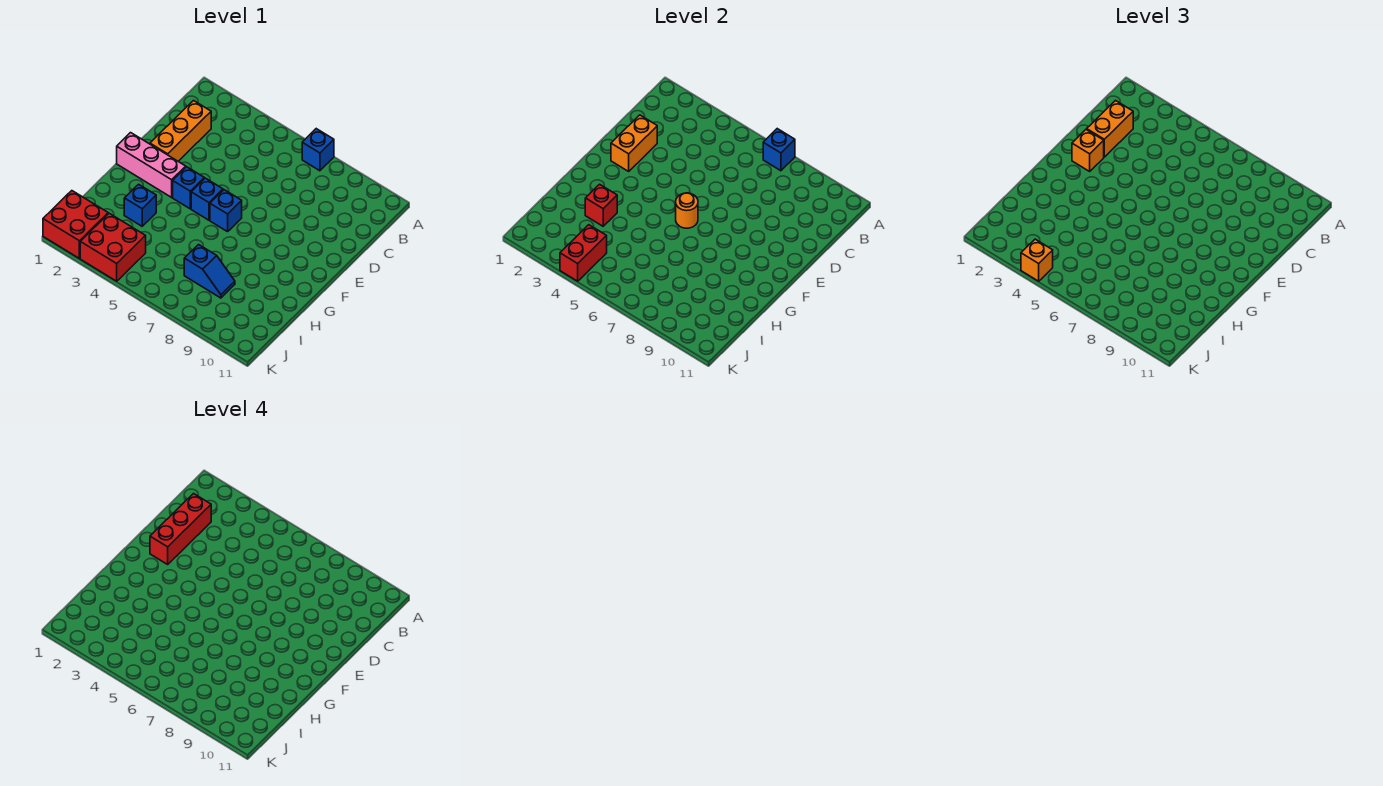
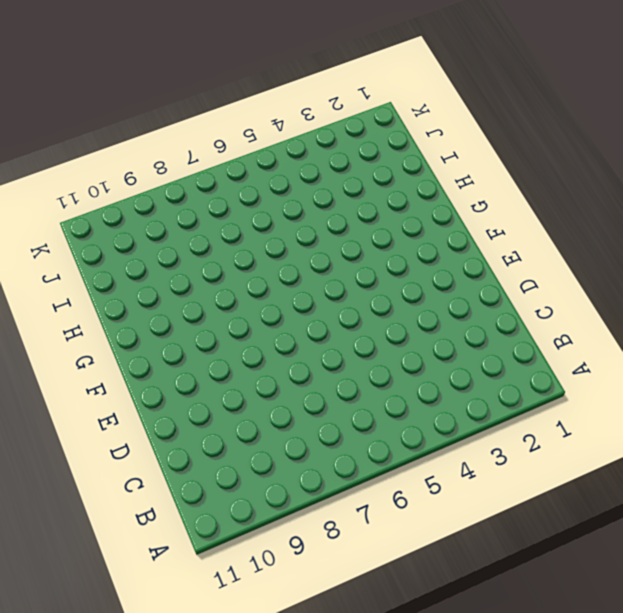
none -> blue 1x1 brick [302,129,334,171]
none -> orange 1x3 brick [150,101,211,161]
none -> pink 1x3 brick [117,133,186,197]

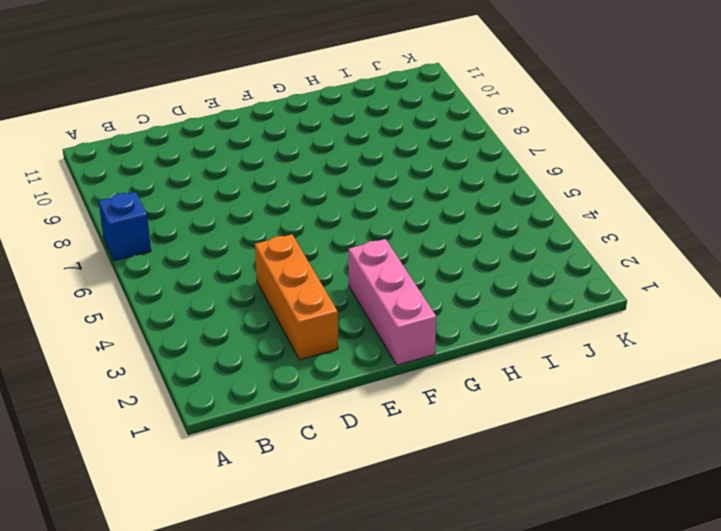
orange 1x3 brick [255,234,338,360] -> orange 1x3 brick turned to [150,101,211,161]
none -> blue 1x1 brick [173,167,204,209]
none -> blue 1x1 brick [191,178,223,220]
none -> blue 1x1 brick [210,190,242,232]

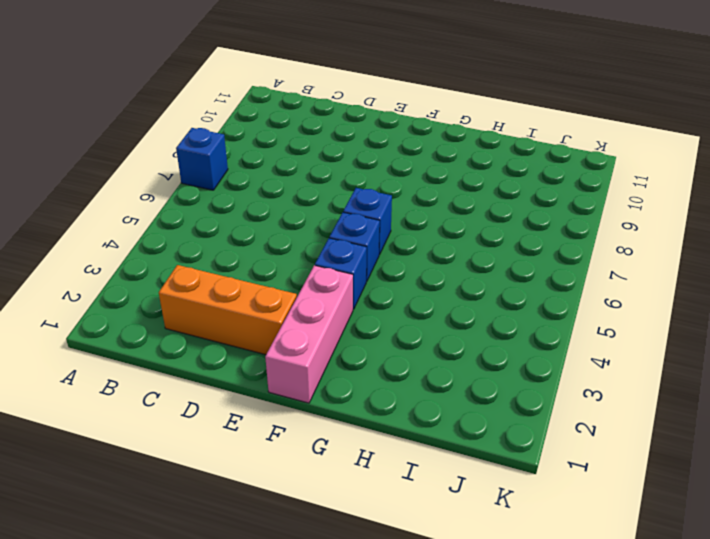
none -> blue 1x1 brick [124,184,156,226]
none -> blue 1x2 slope [184,245,235,298]
none -> red 2x2 brick [43,191,108,258]

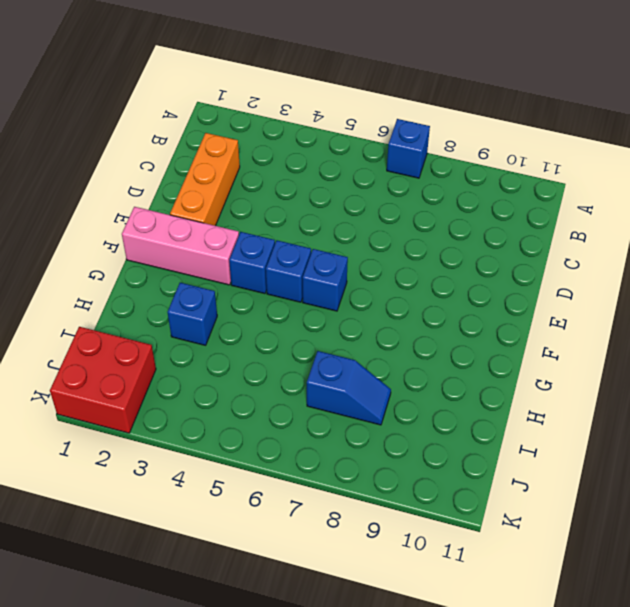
none -> red 2x2 brick [80,213,146,281]
none -> blue 1x1 brick [763,129,795,171]
none -> orange 1x2 brick [611,115,657,171]

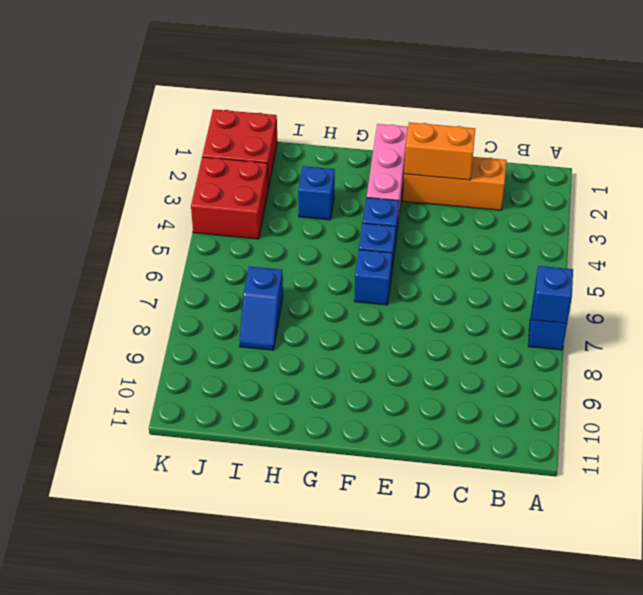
none -> orange 1x1 round brick [676,193,698,228]
none -> red 1x1 brick [585,184,617,226]
none -> red 1x2 brick [560,225,607,281]

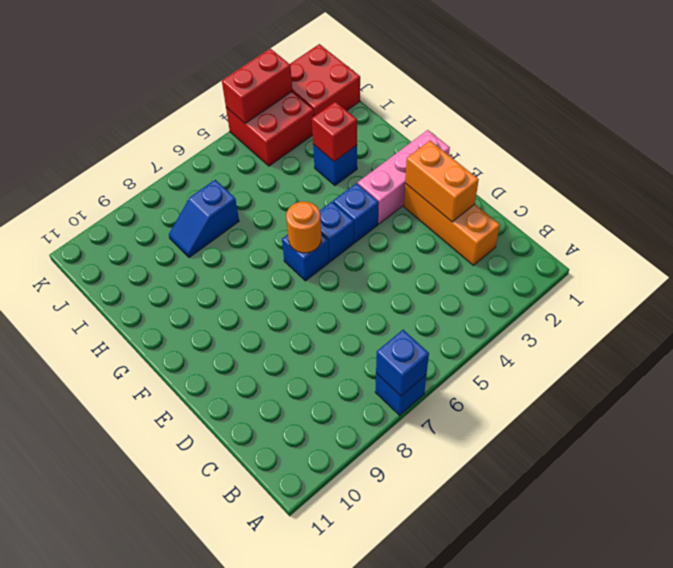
red 1x2 brick [222,49,292,124] -> red 1x2 brick turned to [560,225,607,281]
none -> orange 1x2 brick [1087,101,1133,157]
none -> orange 1x1 brick [1072,130,1104,171]
none -> orange 1x1 brick [1021,239,1053,281]

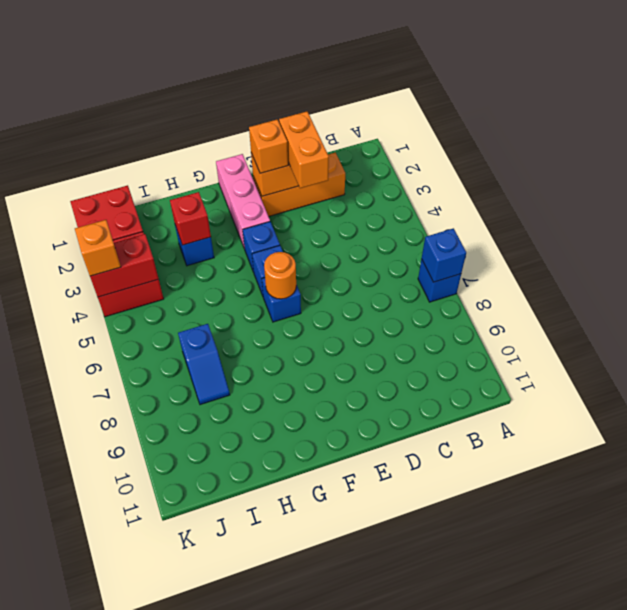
orange 1x2 brick [279,112,329,188] -> orange 1x2 brick turned to [1087,101,1133,157]
none -> red 1x3 brick [150,494,211,564]

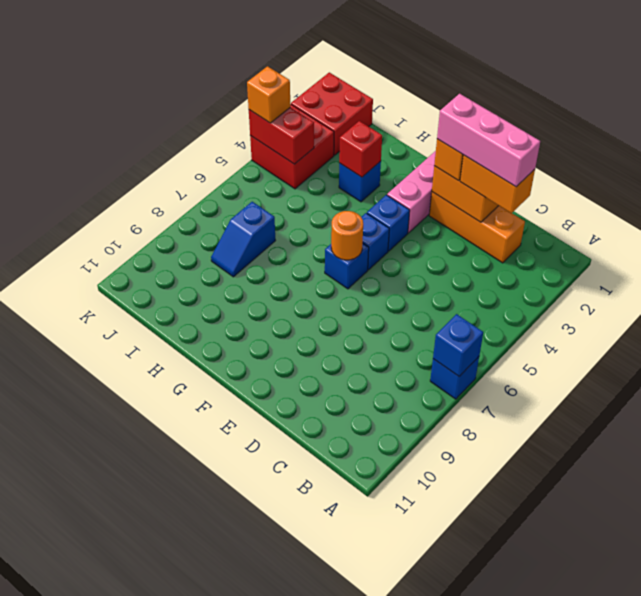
pink 1x3 brick [437,94,540,187] -> red 1x3 brick [150,494,211,564]

